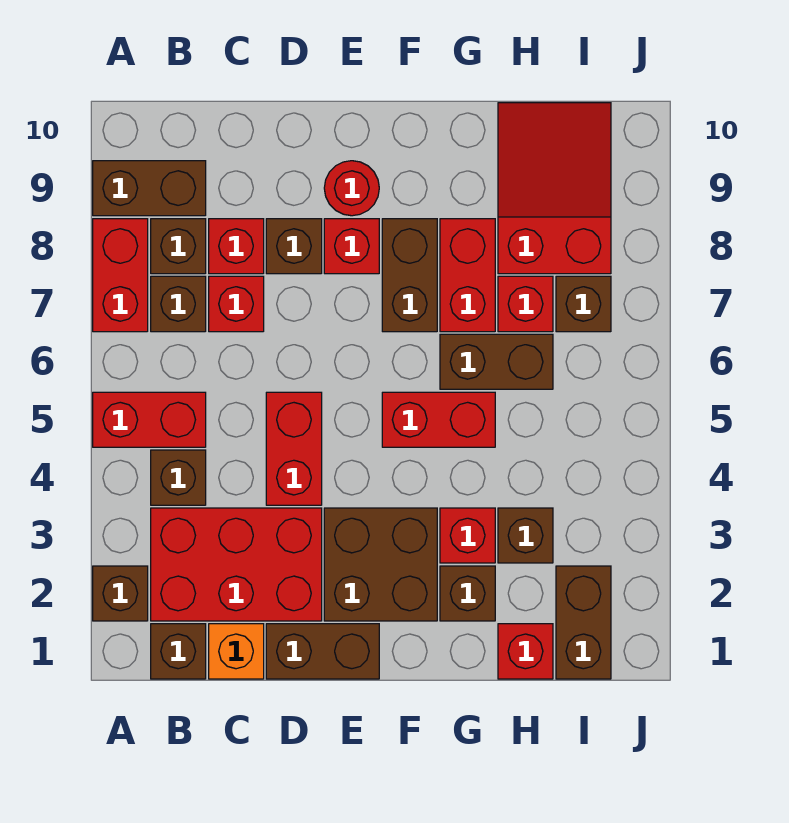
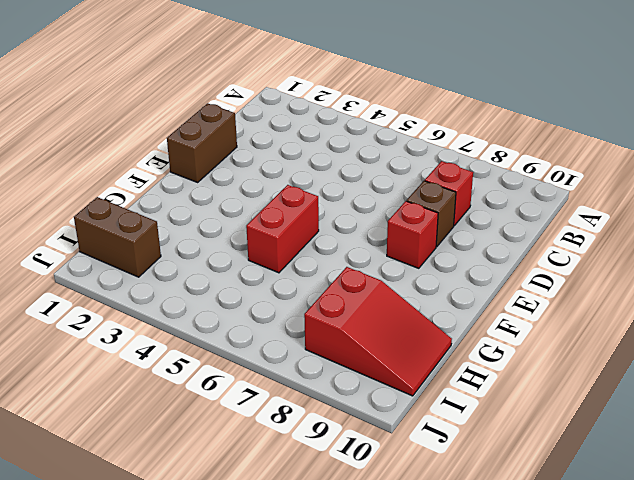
none -> brown 1x1 brick [93,566,148,621]
none -> red 1x2 brick [93,392,206,447]
none -> red 1x2 brick [93,219,148,332]
none -> brown 1x2 brick [93,161,206,216]

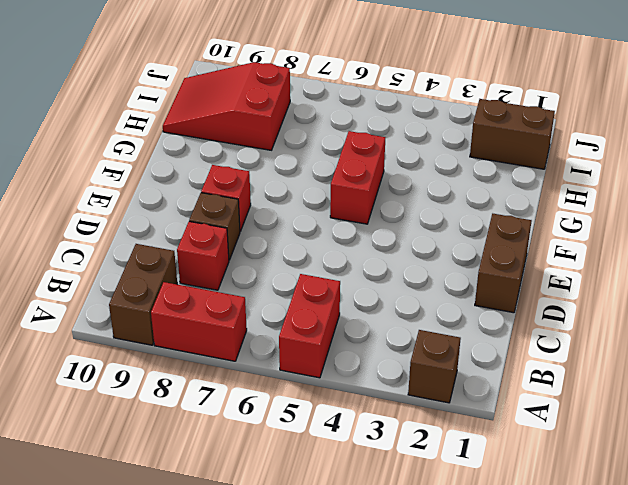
none -> brown 1x1 brick [151,624,206,679]
none -> red 2x3 brick [151,508,322,621]
none -> brown 1x1 brick [151,450,206,505]
none -> brown 1x1 brick [151,276,206,332]

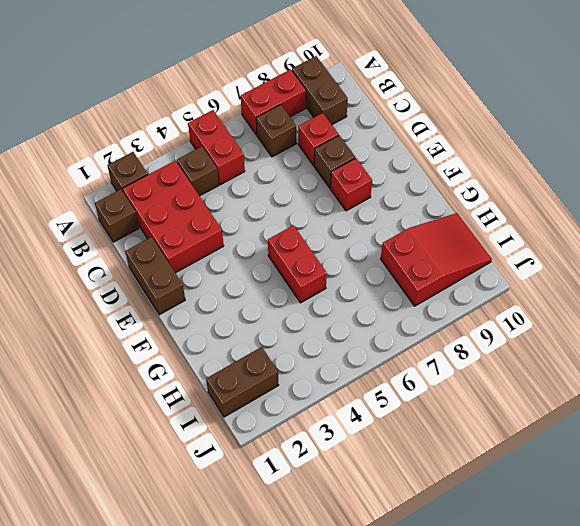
none -> brown 1x1 brick [151,219,206,274]
none -> orange 1x1 brick [209,624,264,679]
none -> red 1x1 brick [209,276,264,332]
none -> red 1x2 brick [266,392,322,505]

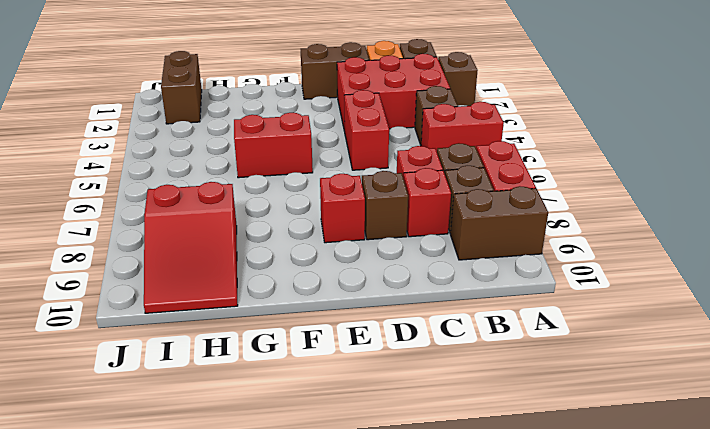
none -> brown 2x2 brick [324,508,437,621]
none -> red 1x1 round brick [324,161,379,216]
none -> brown 1x2 brick [382,219,437,332]
none -> brown 1x1 brick [440,566,495,621]

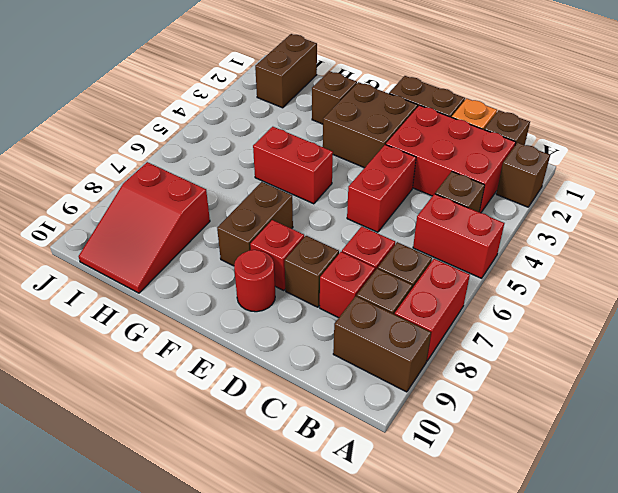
none -> red 1x1 brick [440,508,495,563]
none -> brown 1x2 brick [440,334,553,389]
none -> red 1x2 brick [440,219,495,332]
none -> red 1x1 brick [498,624,553,679]

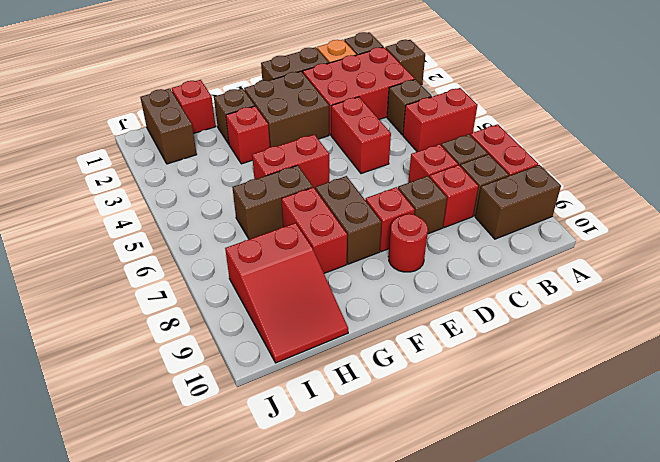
none -> brown 1x1 brick [498,508,553,563]
none -> red 1x1 brick [498,276,553,332]
none -> brown 1x1 brick [556,276,611,332]

